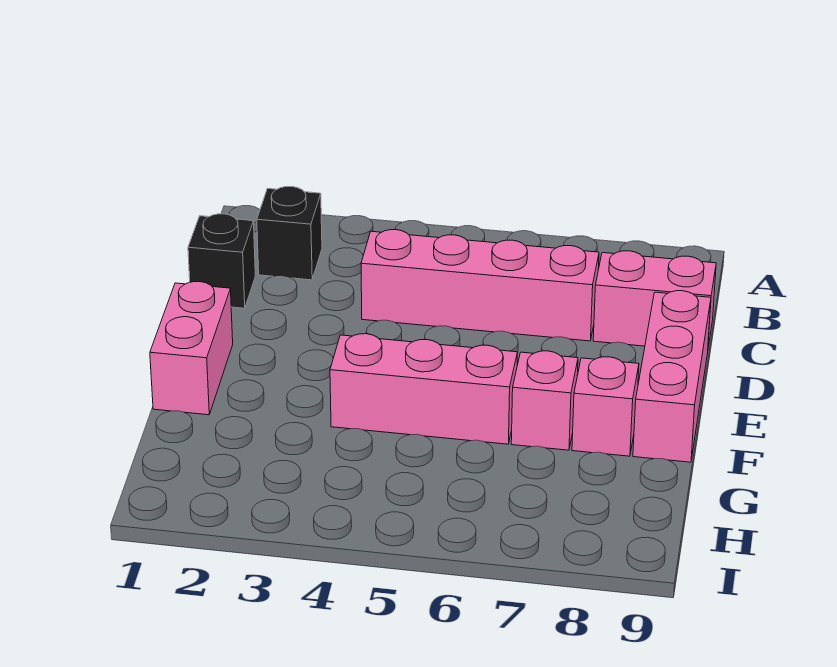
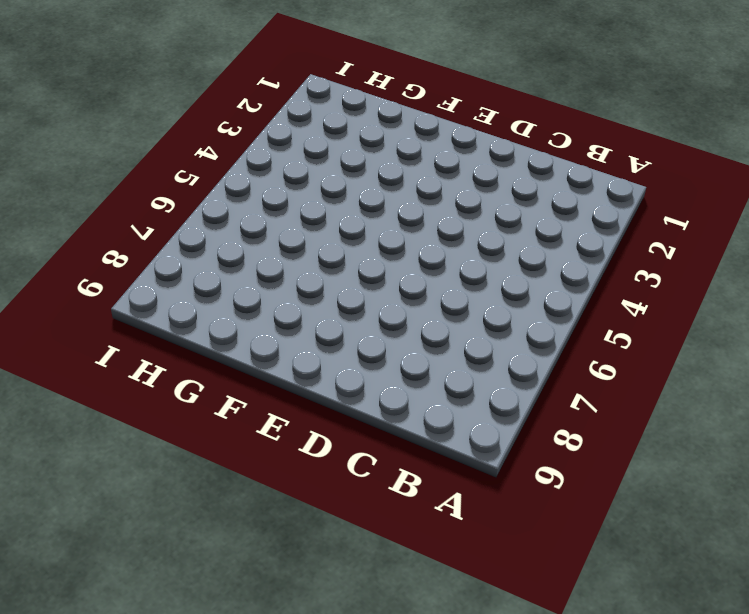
none -> black 1x1 brick [257,186,322,280]
none -> black 1x1 brick [188,214,255,308]

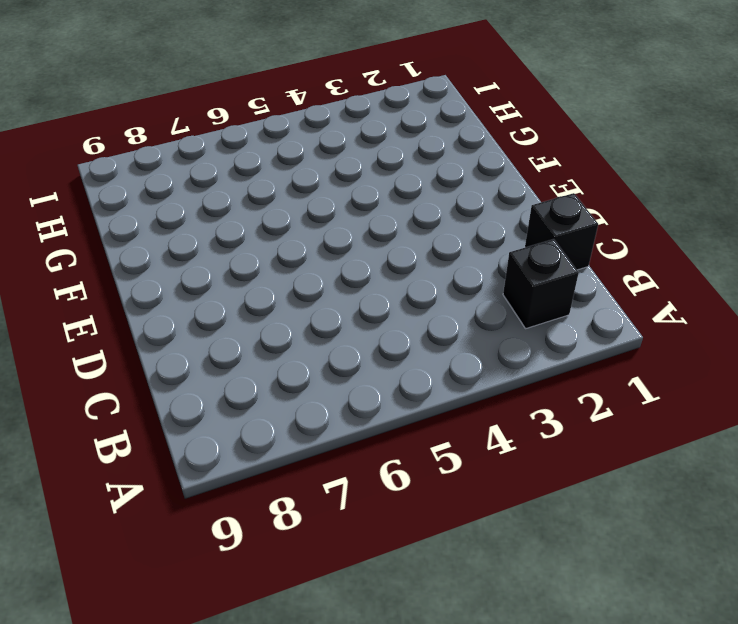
none -> pink 1x4 brick [361,230,599,341]
none -> pink 1x2 brick [593,251,716,347]

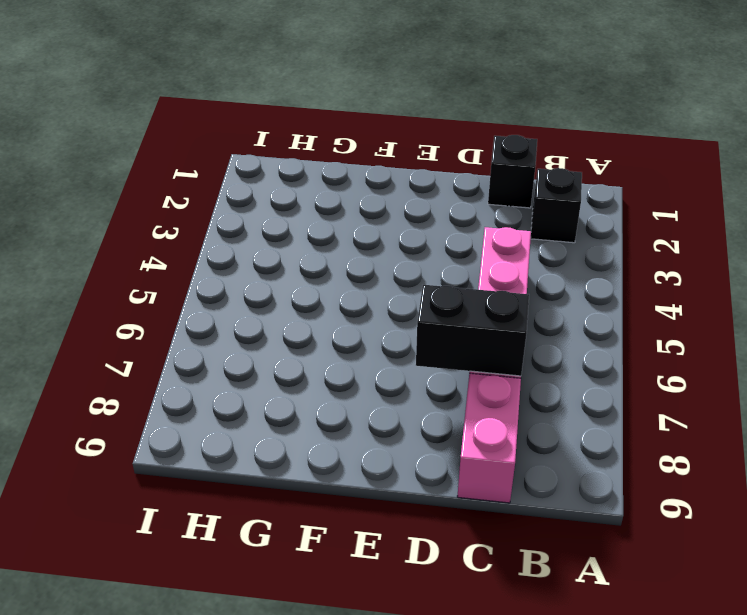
black 1x2 brick [416,285,529,376] -> none
none -> pink 1x3 brick [633,291,711,462]
none -> pink 1x2 brick [150,282,233,415]

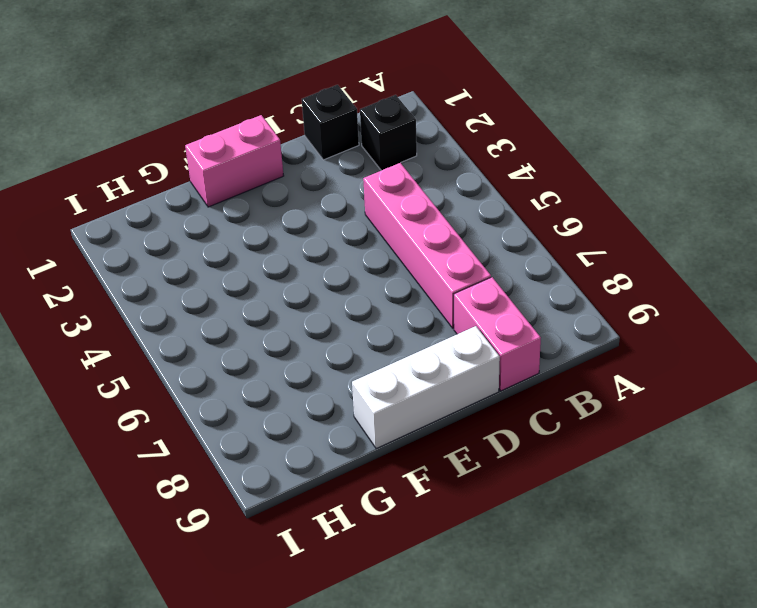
white 1x3 brick [352,326,500,449] -> pink 1x3 brick [633,291,711,462]
none -> pink 1x3 brick [330,334,517,444]
none -> pink 1x1 brick [511,351,578,450]

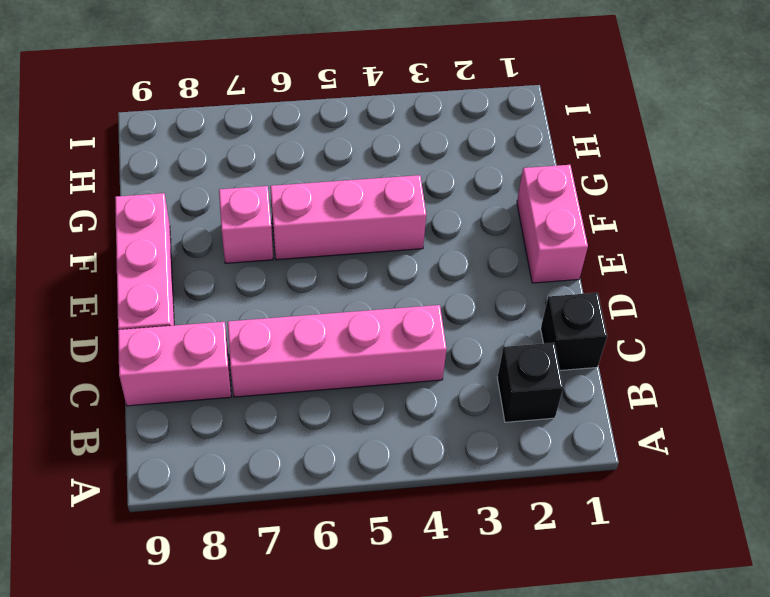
none -> pink 1x1 brick [572,357,639,456]

